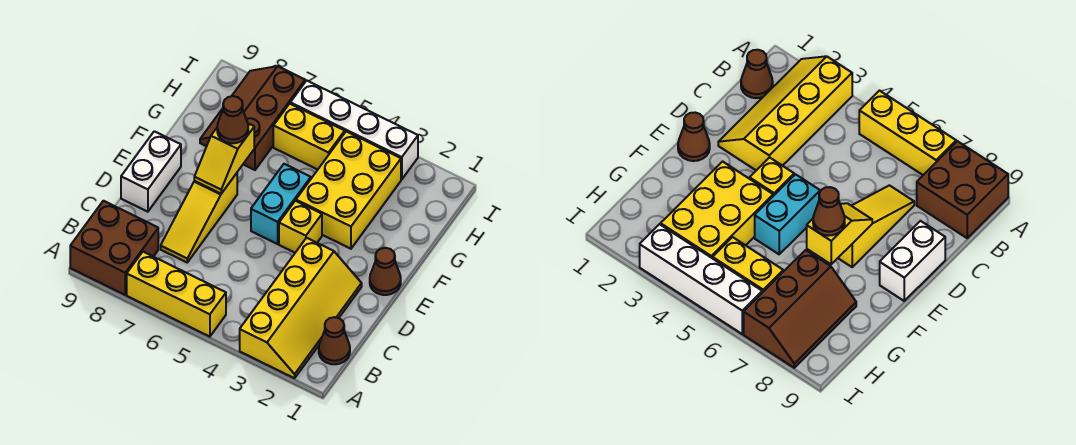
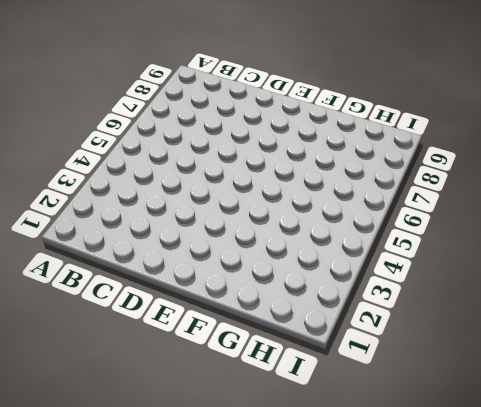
none -> yellow 2x4 slope [240,238,362,378]
none -> yellow 1x3 brick [127,252,226,337]
none -> brown 2x2 brick [70,201,158,295]

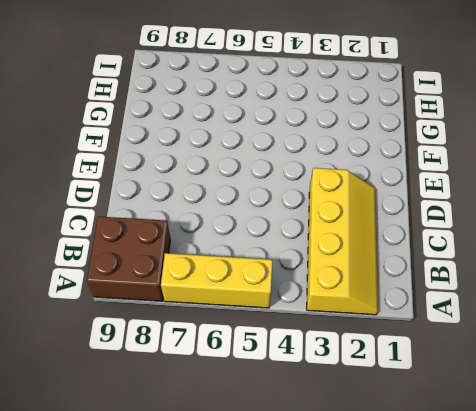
none -> brown 1x1 cone [319,317,350,364]
none -> yellow 1x3 slope [161,173,237,262]
none -> white 1x2 brick [121,131,181,212]

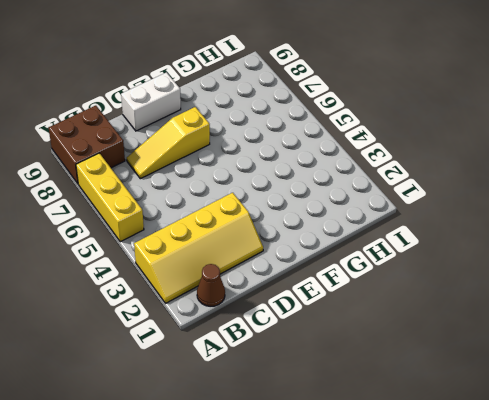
none -> brown 1x1 cone [370,248,401,295]
none -> yellow 1x1 brick [279,201,322,253]
none -> cyan 1x2 brick [251,164,311,244]

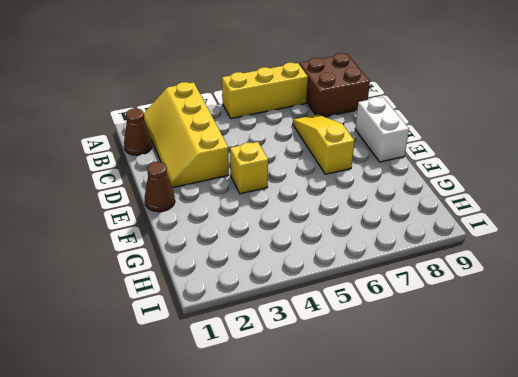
none -> cyan 1x2 brick [251,164,311,244]
none -> yellow 2x3 brick [296,131,401,249]
none -> brown 2x3 slope [200,66,305,170]

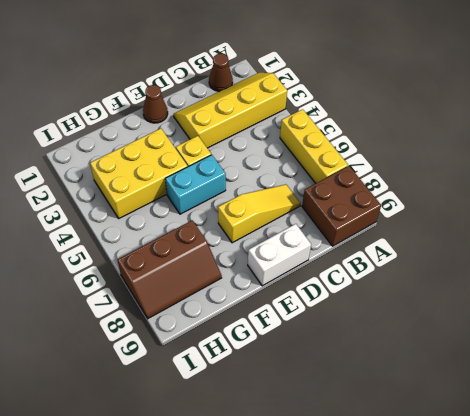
none -> yellow 1x2 brick [273,104,345,170]
none -> white 1x4 brick [290,80,418,179]
none -> yellow 1x2 slope [194,124,254,194]

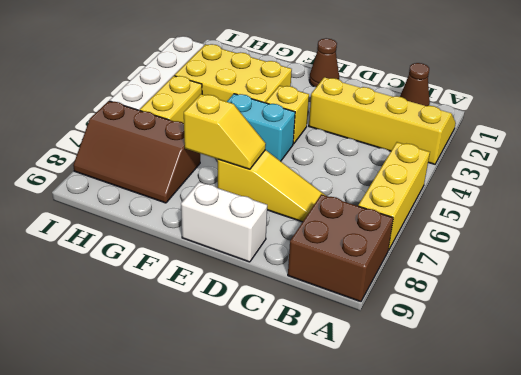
none -> brown 1x1 cone [217,96,248,143]

